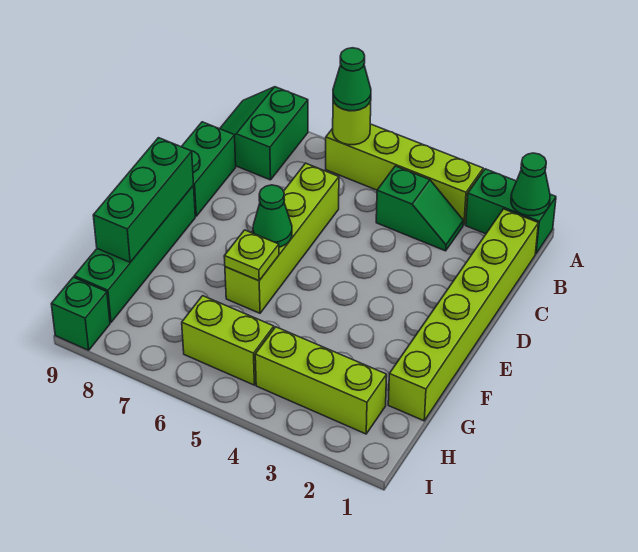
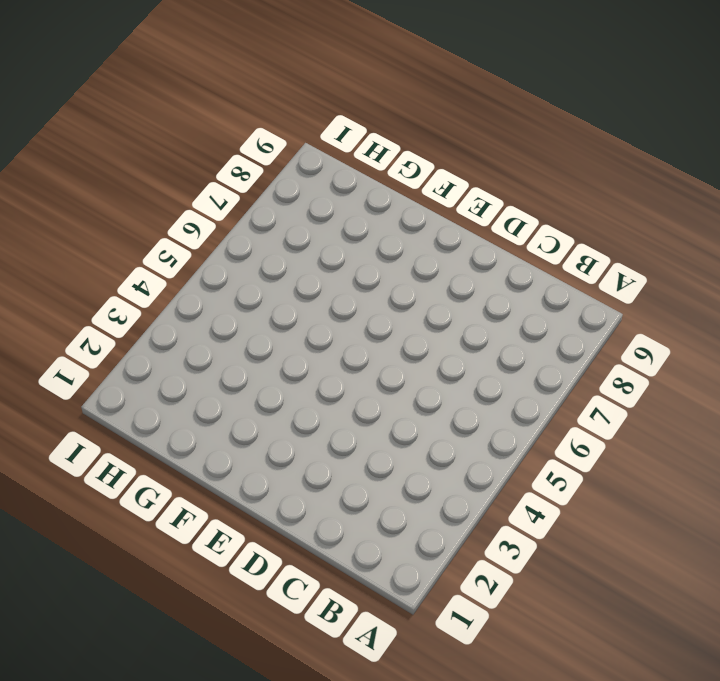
none -> green 1x2 brick [466,169,556,254]
none -> lime 1x4 brick [326,124,483,225]
none -> green 2x2 slope [220,87,308,180]

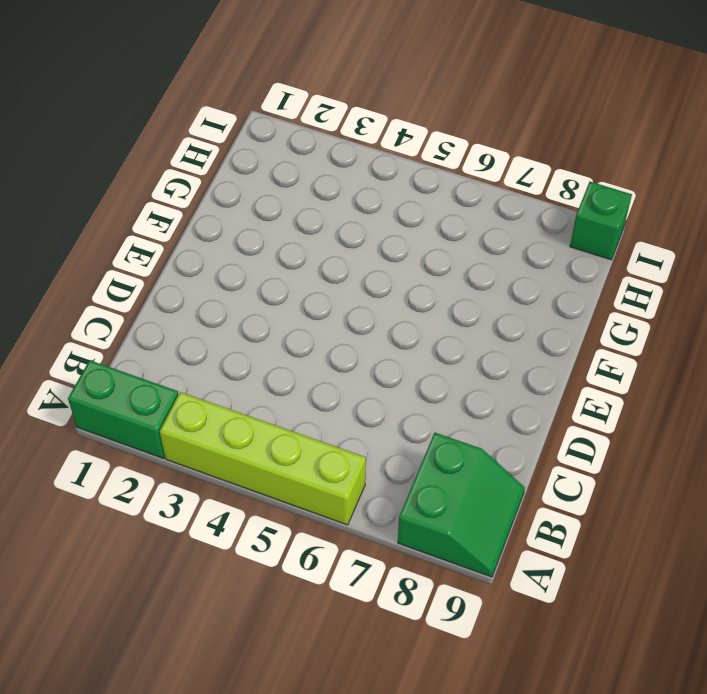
none -> lime 1x6 brick [388,209,538,421]
none -> green 1x2 slope [376,166,463,251]
none -> lime 1x4 brick [225,163,339,313]

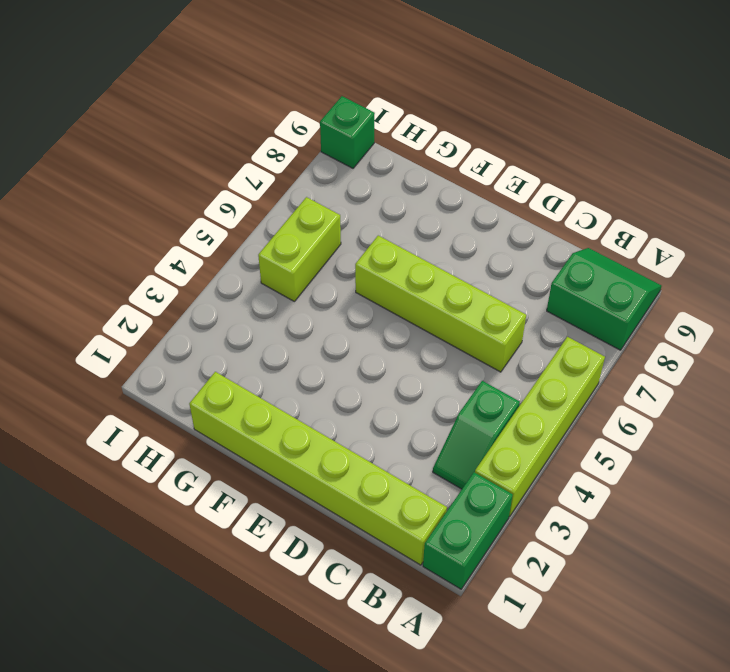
none -> green 1x2 brick [182,122,236,216]
none -> green 1x4 brick [74,185,195,322]
none -> lime 1x3 brick [255,327,387,434]

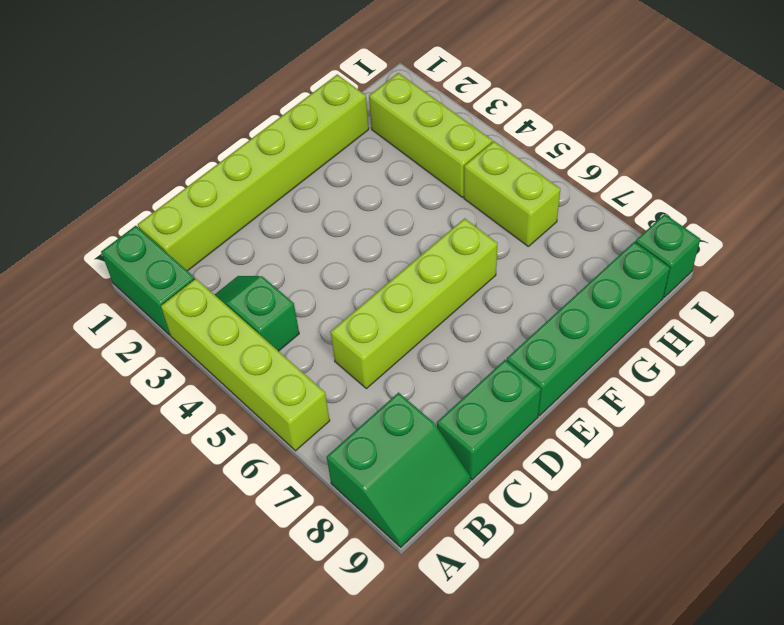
none -> green 1x1 cone [511,153,550,216]
none -> lime 1x1 round brick [333,101,371,145]
none -> green 1x1 cone [253,185,292,247]

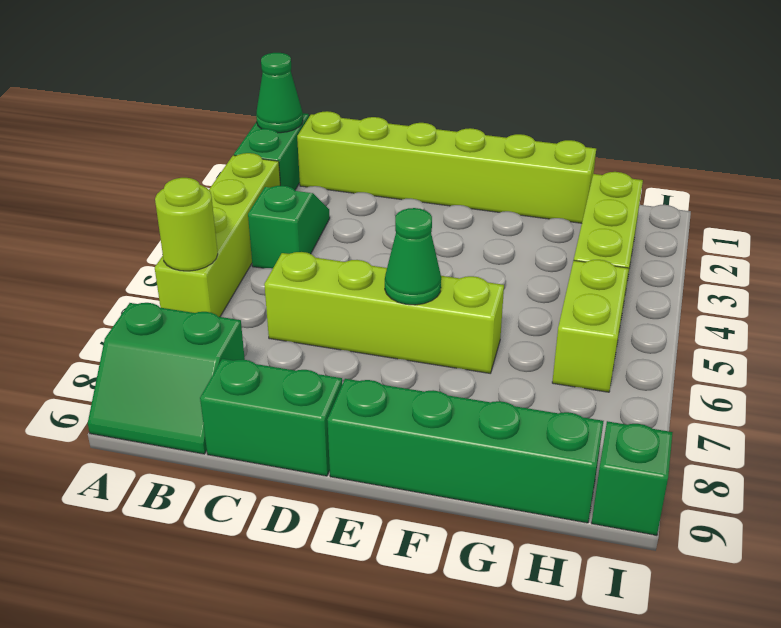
none -> green 1x3 brick [93,138,194,262]
none -> lime 1x1 plate [224,230,279,281]
none -> green 1x1 cone [333,48,371,111]

